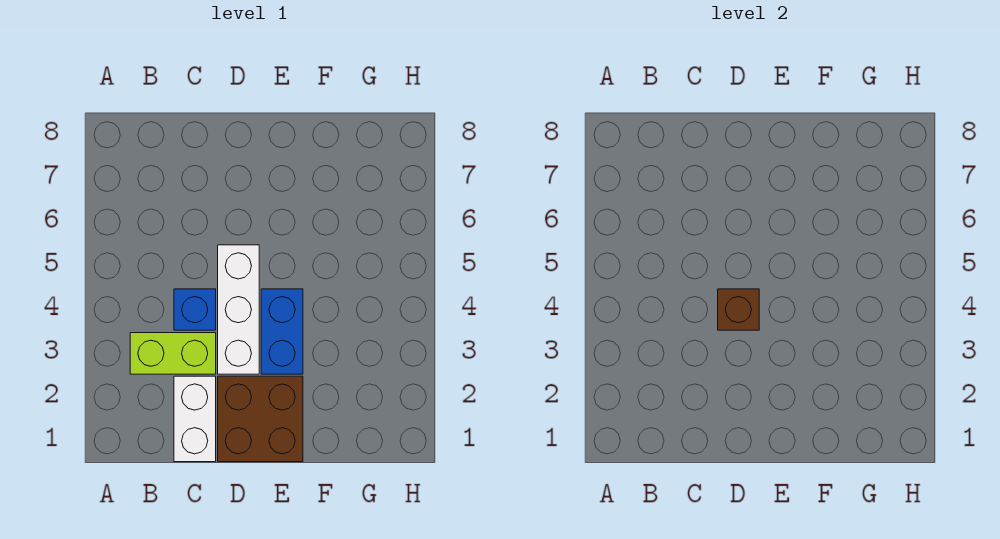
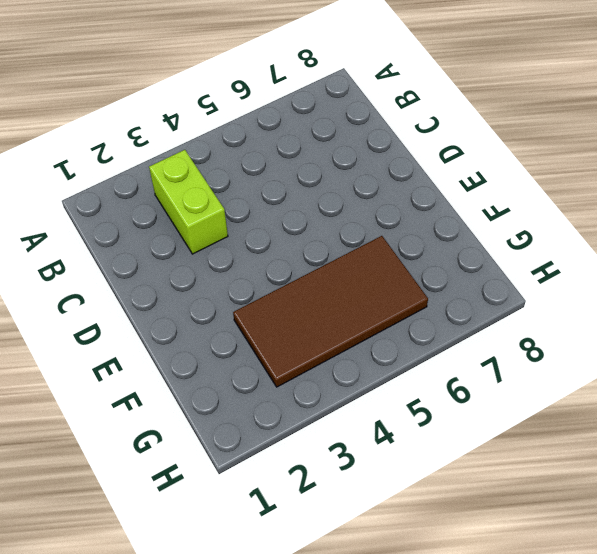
brown 2x4 tile [233,236,428,387] -> none
none -> white 1x2 brick [174,376,216,462]
none -> blue 1x1 brick [174,289,216,330]

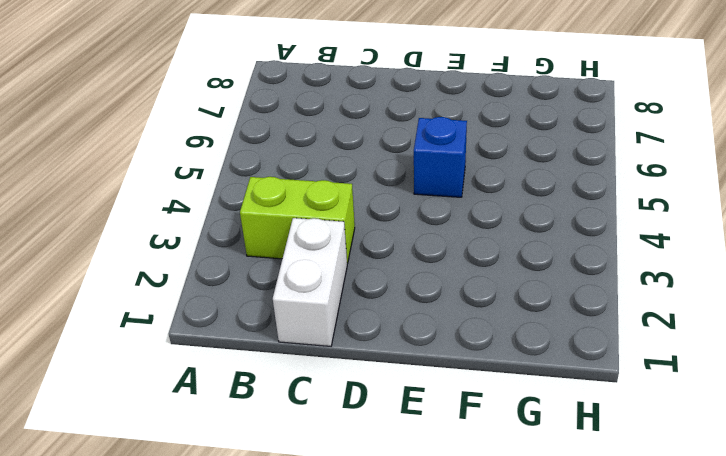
blue 1x1 brick [414,117,467,197] -> blue 1x1 brick moved to [174,289,216,330]
none -> brown 2x2 brick [218,376,303,462]
none -> white 1x3 brick [218,245,259,374]

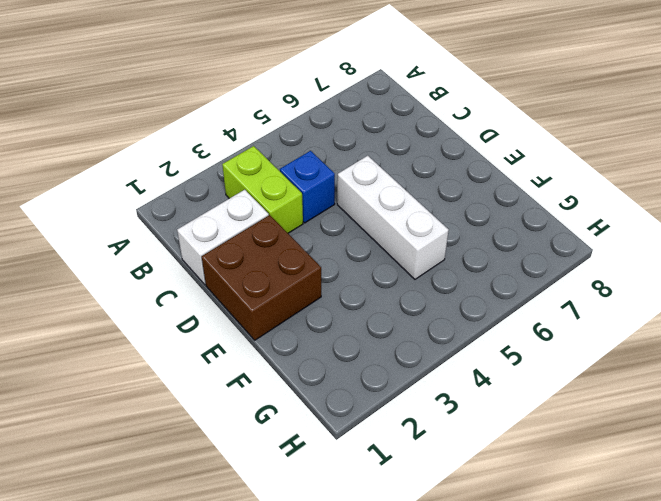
white 1x3 brick [337,156,449,279] -> white 1x3 brick turned to [218,245,259,374]
none -> blue 1x2 brick [261,289,303,374]
none -> brown 1x1 brick [718,289,759,330]

